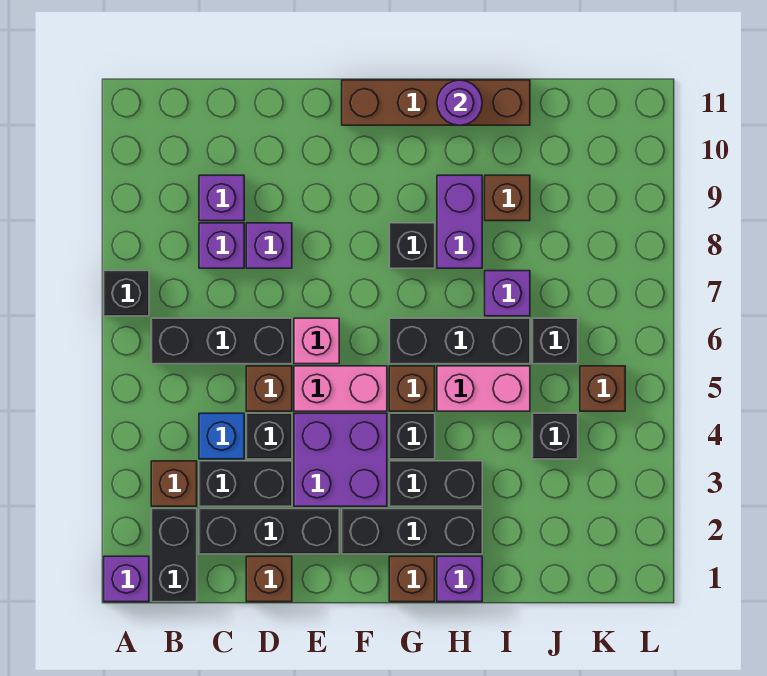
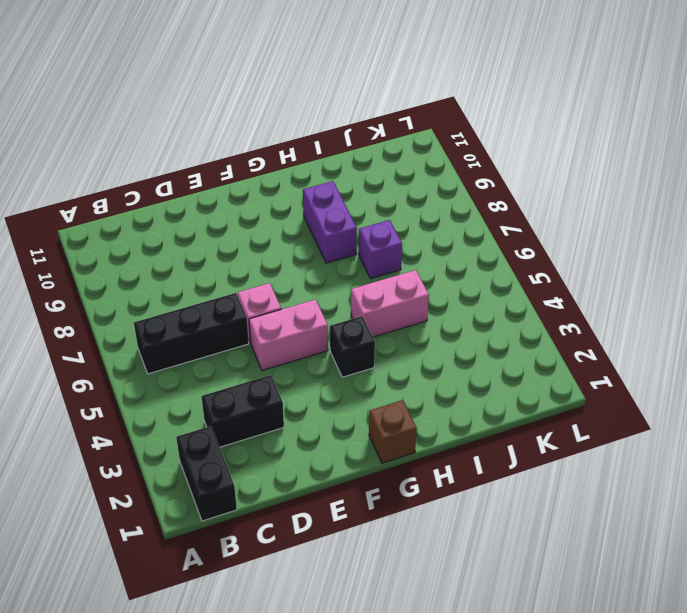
none -> purple 1x1 brick [104,556,149,602]
none -> black 1x1 brick [104,271,149,316]
none -> brown 1x1 brick [151,461,197,506]
none -> black 1x3 brick [199,509,339,554]

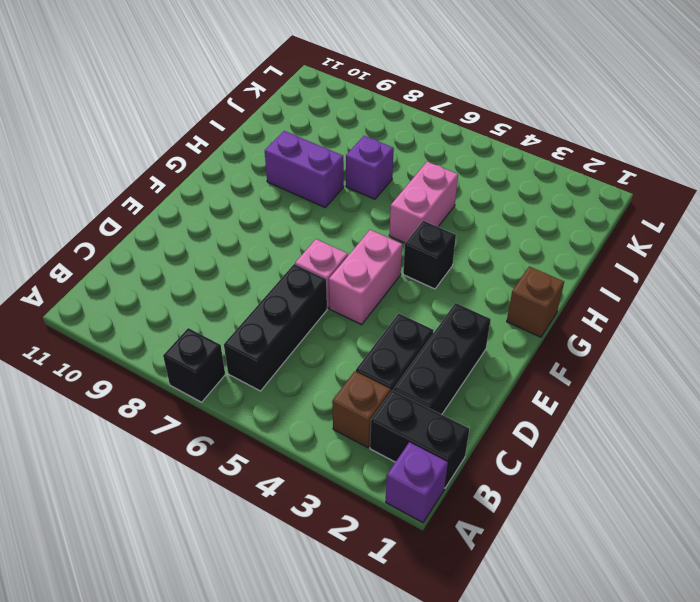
none -> blue 1x1 brick [199,413,244,459]
none -> purple 1x1 brick [199,223,244,268]
none -> purple 1x1 brick [199,175,244,221]
none -> brown 1x1 brick [246,556,292,602]

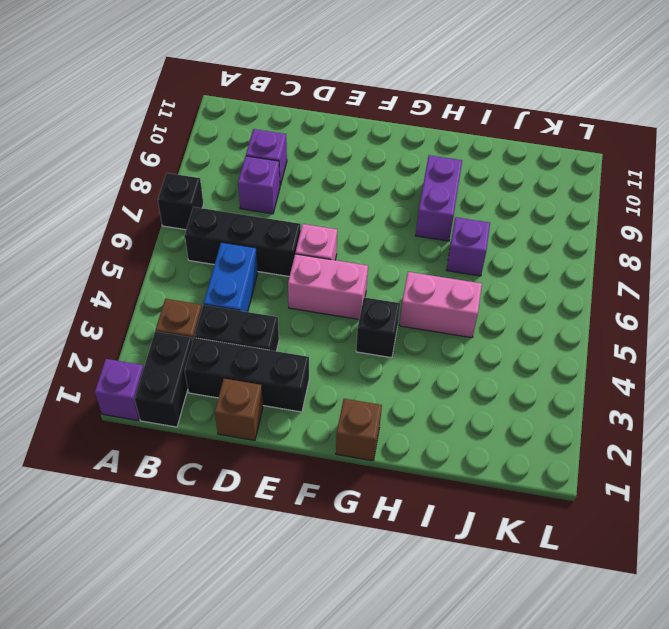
blue 1x2 brick [204,242,258,312] -> blue 1x1 brick [199,413,244,459]
none -> black 1x1 brick [246,413,292,459]
none -> brown 1x1 brick [246,366,292,411]
none -> purple 1x1 brick [246,223,292,268]
none -> purple 2x2 brick [294,413,387,506]

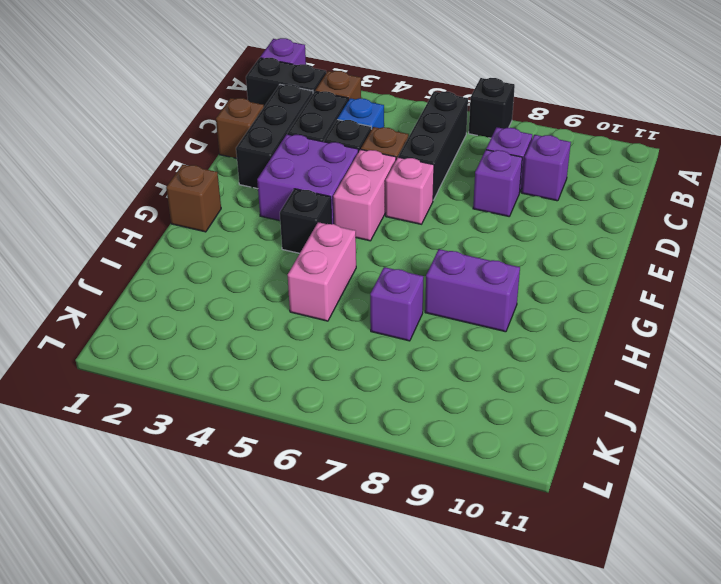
none -> black 1x3 brick [342,509,482,554]
none -> brown 1x4 brick [342,80,530,125]
none -> black 1x2 brick [389,461,482,506]
none -> brown 1x1 brick [389,366,435,411]

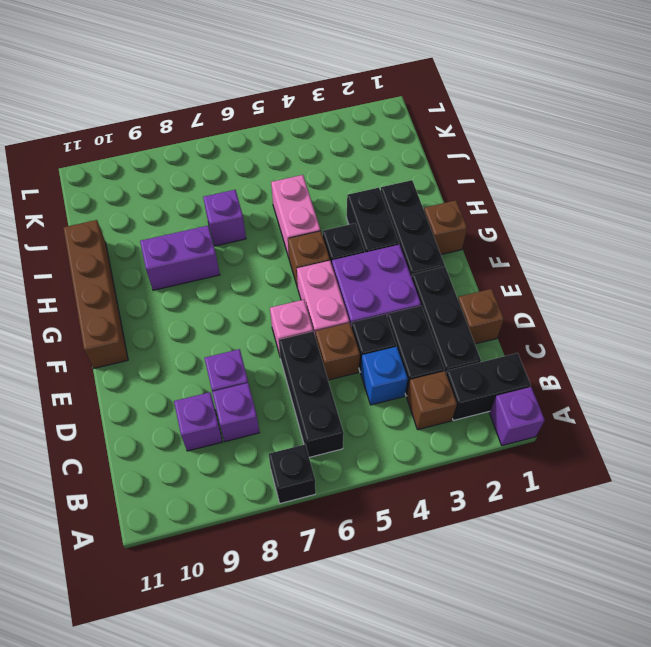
none -> black 1x3 brick [389,318,530,364]
none -> black 1x1 brick [389,223,435,268]
none -> purple 1x1 brick [437,556,482,602]
none -> brown 1x1 brick [485,175,530,221]

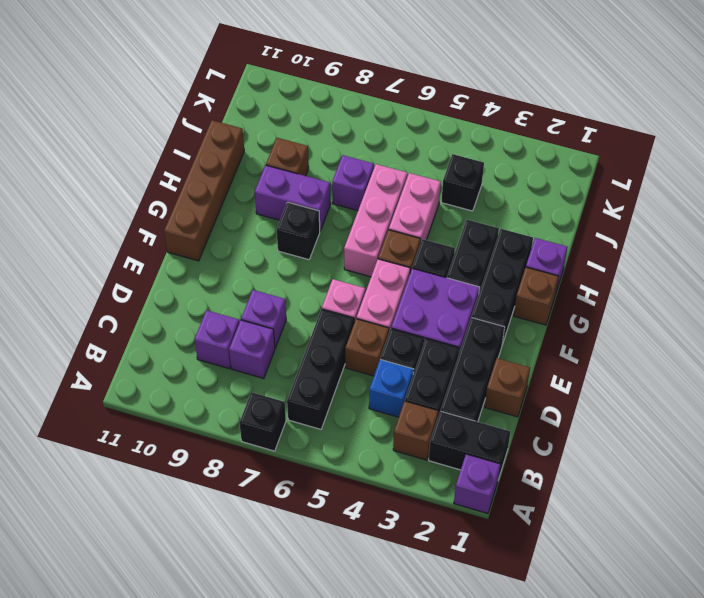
pink 1x3 brick [344,164,407,277] -> black 1x3 brick [389,318,530,364]
none -> black 1x1 brick [532,318,578,364]
none -> brown 1x1 brick [580,366,625,411]
none -> purple 1x1 round brick [437,80,482,125]

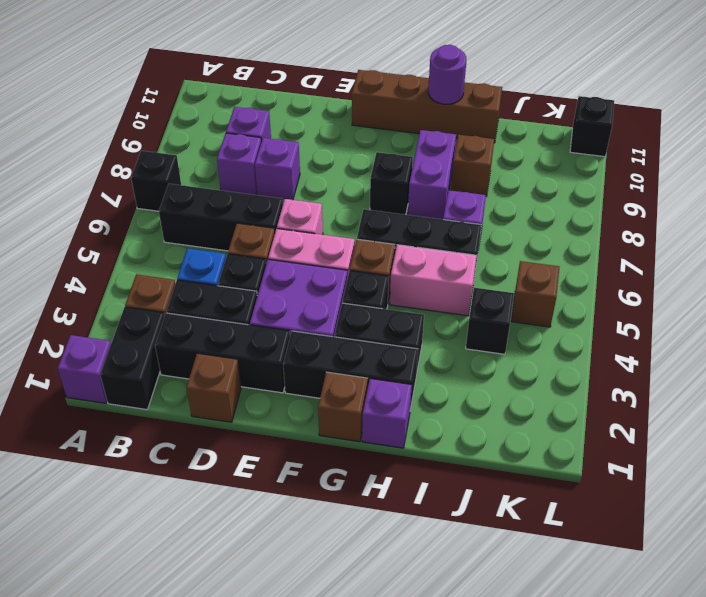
black 1x1 brick [570,96,614,157] -> black 1x1 brick moved to [532,318,578,364]

